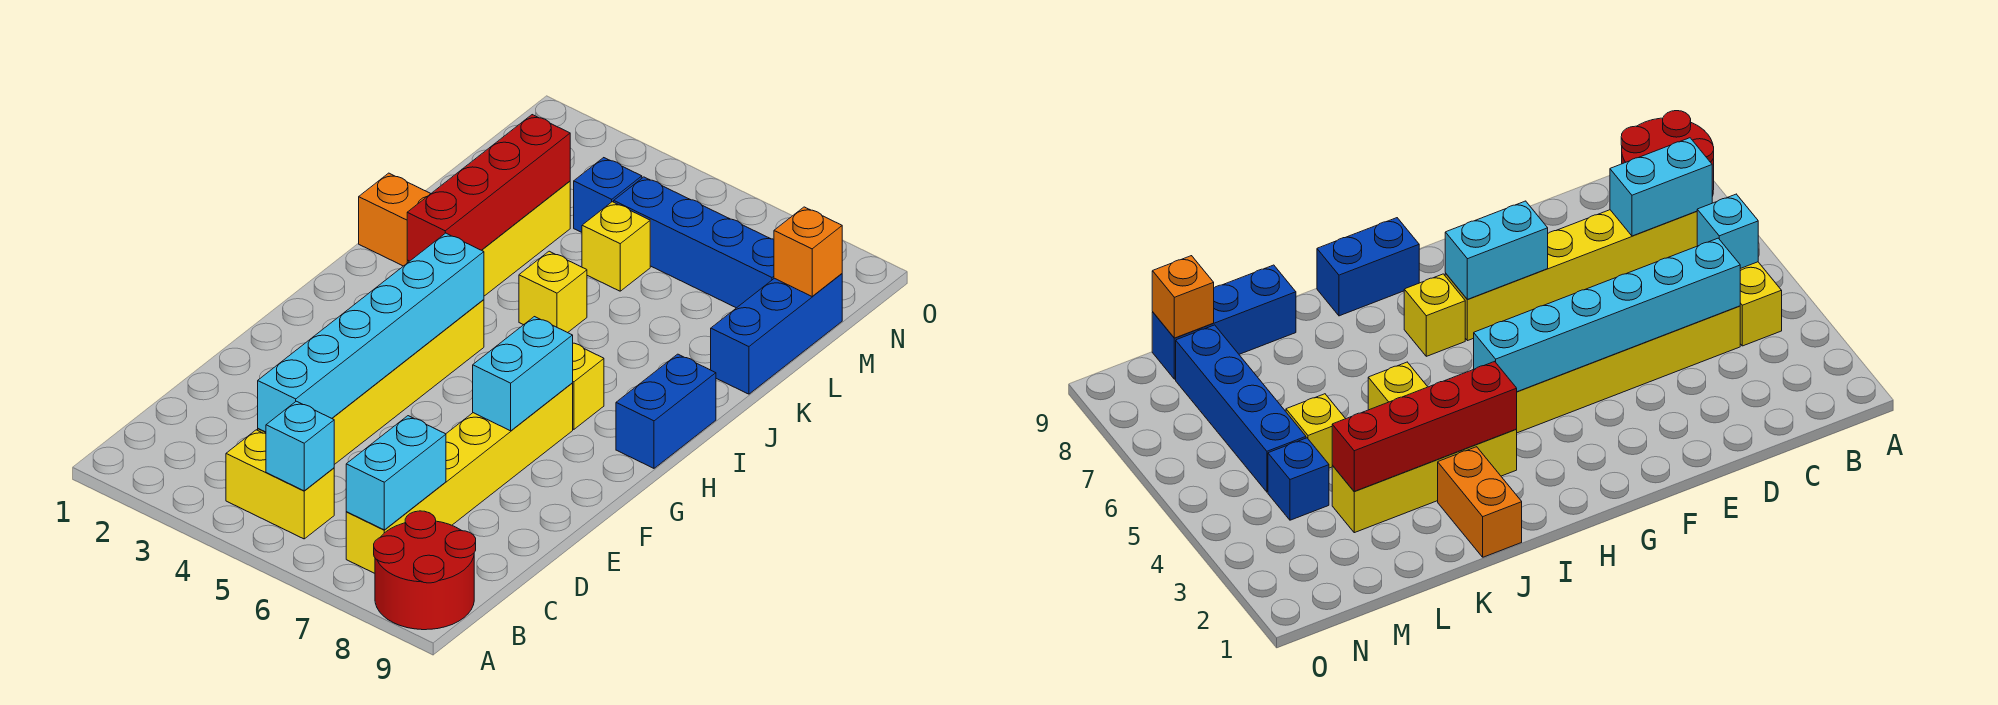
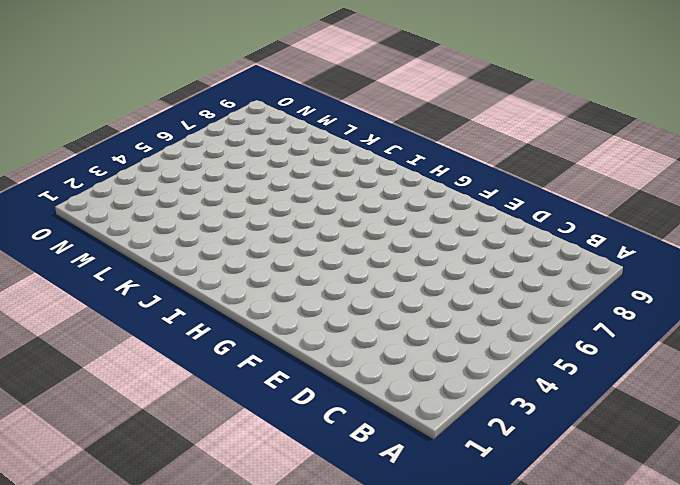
none -> red 2x2 round brick [374,511,476,630]
none -> yellow 1x2 brick [226,430,334,539]
none -> yellow 1x6 brick [346,383,573,573]

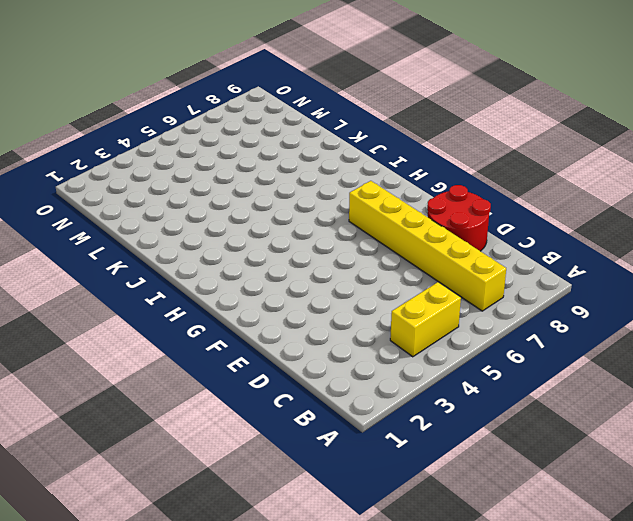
red 2x2 round brick [427,185,491,251] -> red 2x2 round brick moved to [374,511,476,630]
none -> yellow 1x6 brick [258,300,484,465]
none -> yellow 1x1 brick [573,343,604,429]
none -> blue 1x2 brick [616,354,716,468]

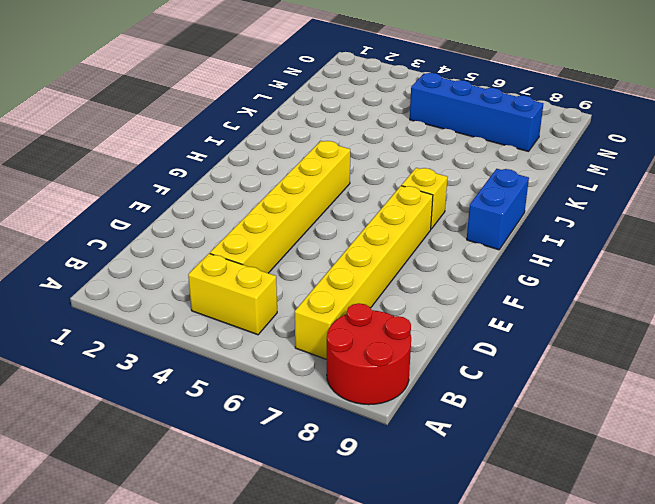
none -> yellow 1x4 brick [407,181,570,296]
none -> orange 1x2 brick [359,173,431,266]
none -> yellow 1x1 brick [519,251,587,333]

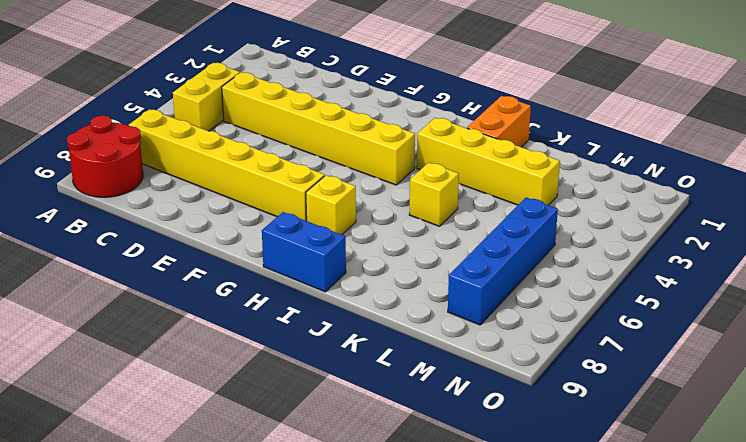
none -> blue 1x3 brick [711,274,842,394]
none -> yellow 1x1 brick [582,202,650,291]
none -> blue 1x1 brick [574,158,642,232]

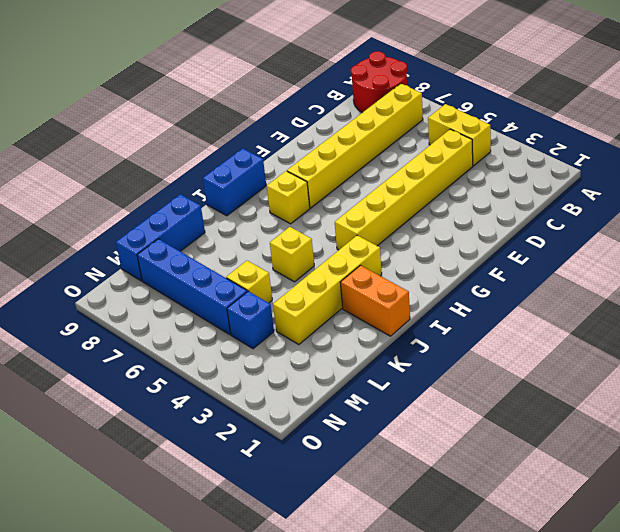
none -> cyan 1x1 brick [266,401,334,491]
none -> cyan 1x2 brick [346,416,446,530]
none -> cyan 1x6 brick [258,233,484,432]

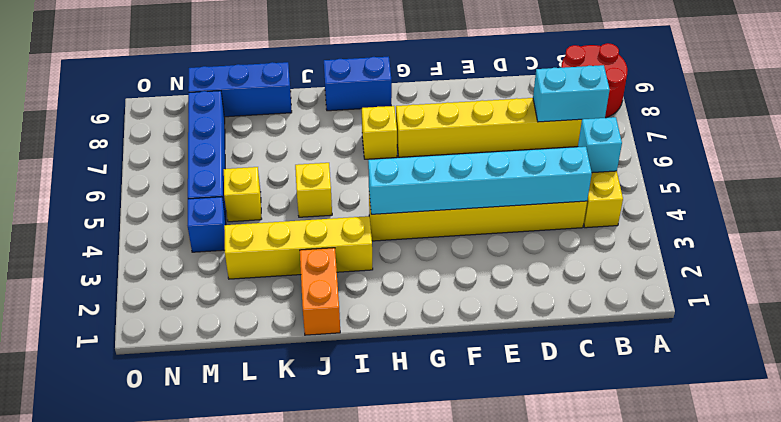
none -> cyan 1x2 brick [473,317,573,431]
none -> red 1x4 brick [407,115,570,261]
none -> orange 1x1 brick [774,207,842,296]

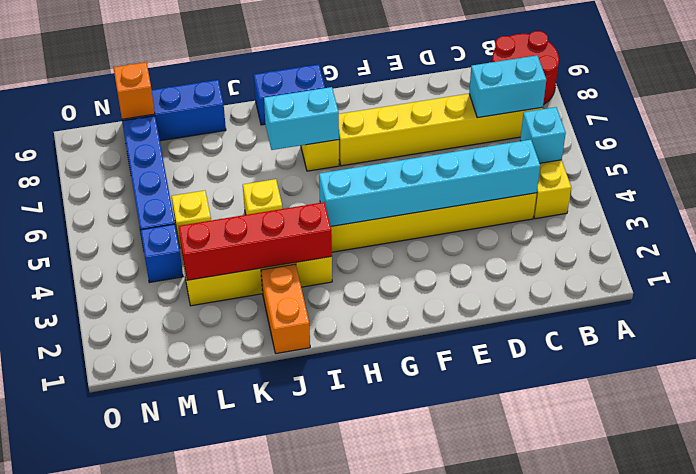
cyan 1x2 brick [264,87,339,150] -> cyan 1x2 brick moved to [473,317,573,431]

